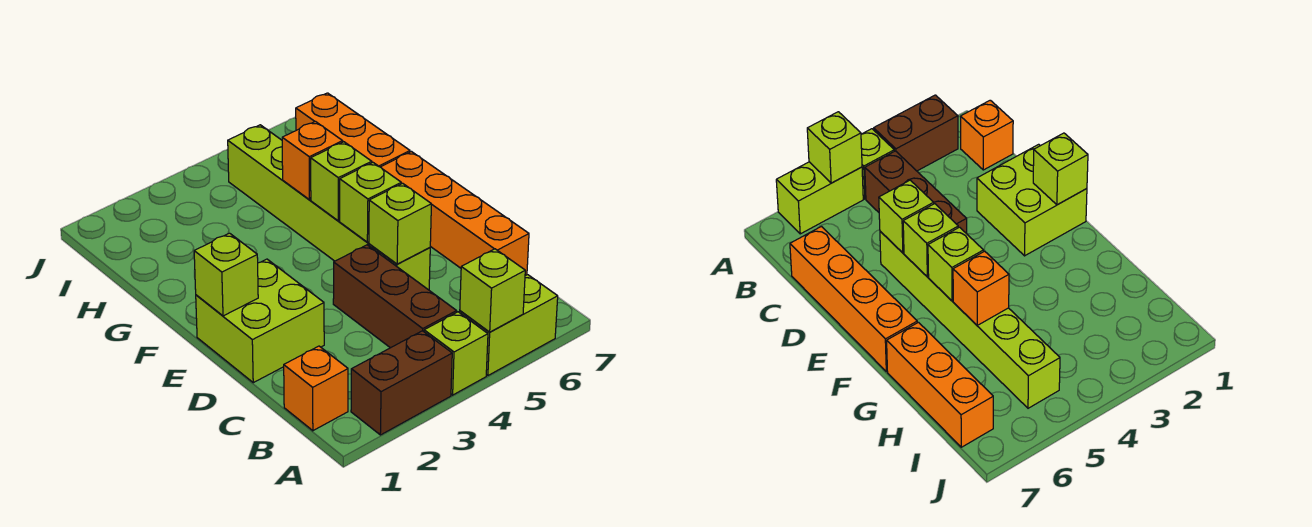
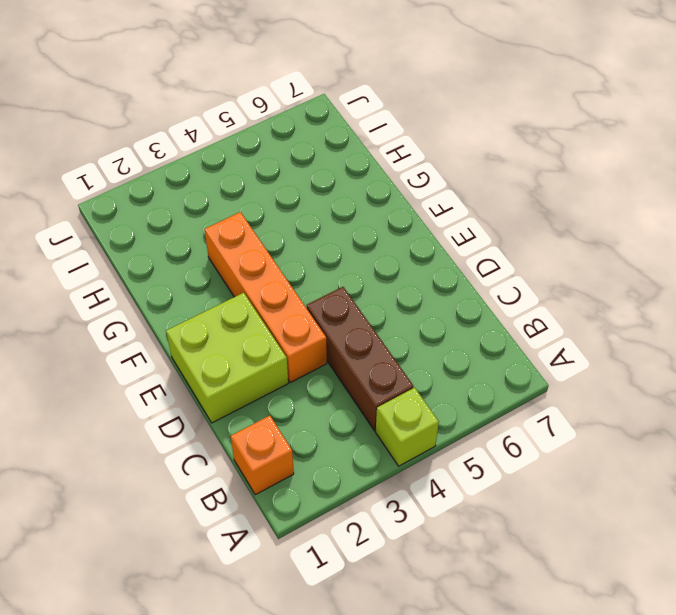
orange 1x4 brick [204,212,327,382] -> orange 1x4 brick moved to [381,152,529,276]
none -> brown 1x2 brick [351,331,452,435]
none -> lime 1x2 brick [460,275,558,375]
none -> lime 1x6 brick [228,125,430,290]

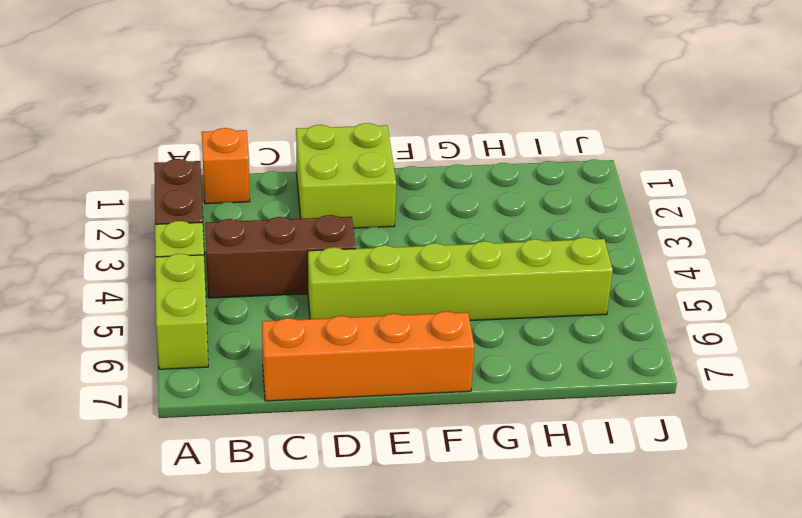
none -> orange 1x3 brick [296,93,410,167]
none -> lime 1x1 brick [460,249,525,332]
none -> lime 1x1 brick [369,183,431,264]

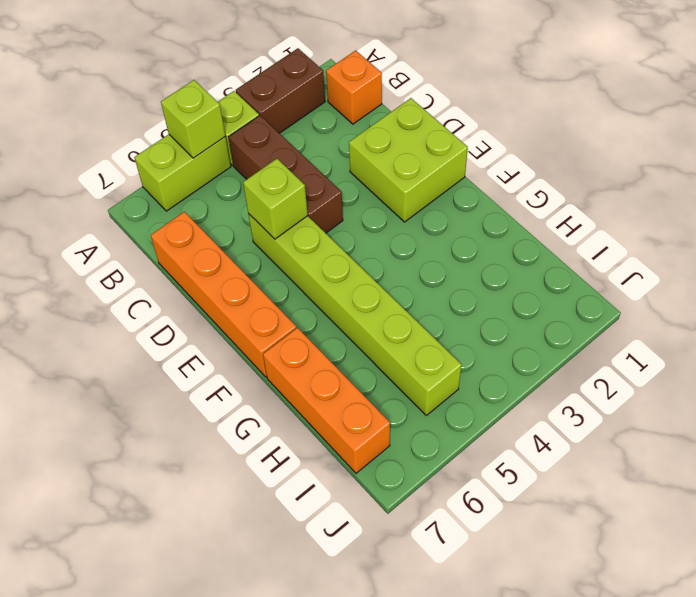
none -> lime 1x1 brick [194,233,258,316]
none -> lime 1x1 brick [340,162,401,242]
none -> lime 1x1 brick [311,142,372,221]

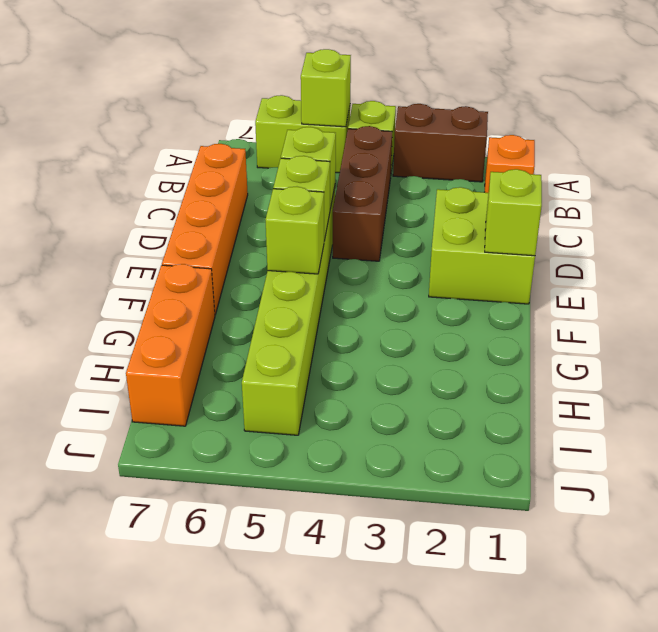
none -> orange 1x1 brick [282,121,343,200]

